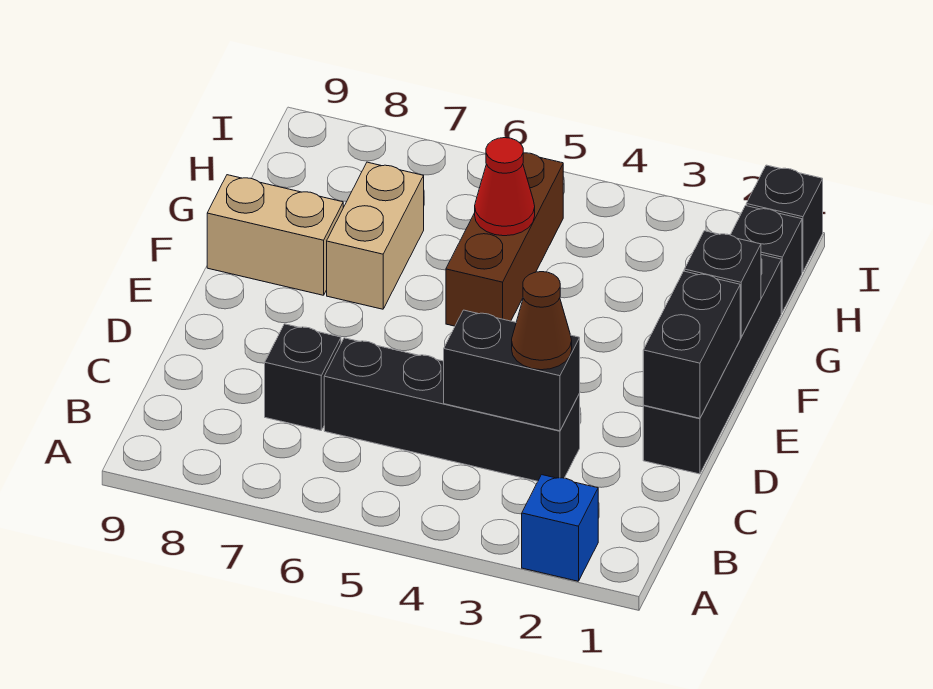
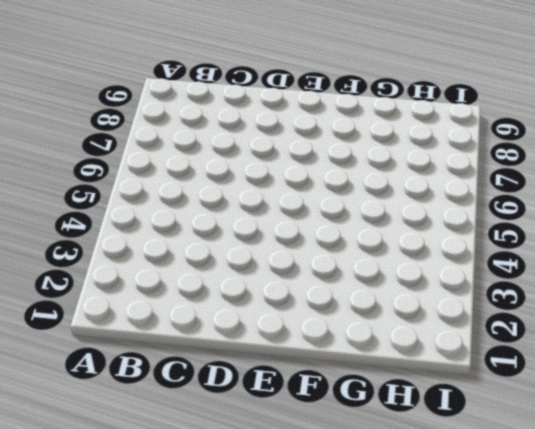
none -> blue 1x1 brick [522,475,598,581]
none -> black 1x4 brick [324,338,580,481]
none -> black 1x1 brick [265,324,341,431]

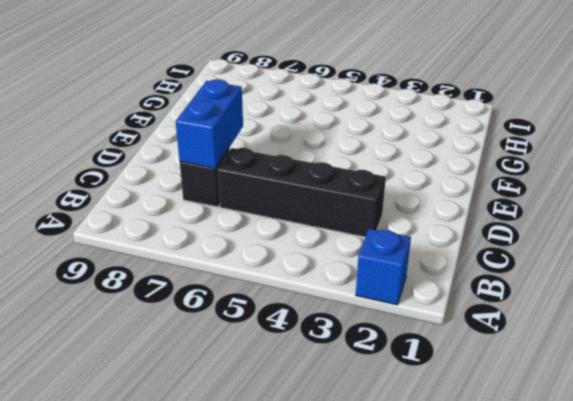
blue 1x2 brick [176,80,243,169] -> none
none -> black 1x4 brick [643,255,781,474]
none -> brown 1x3 brick [446,153,563,326]
none -> tan 1x2 brick [327,162,424,309]

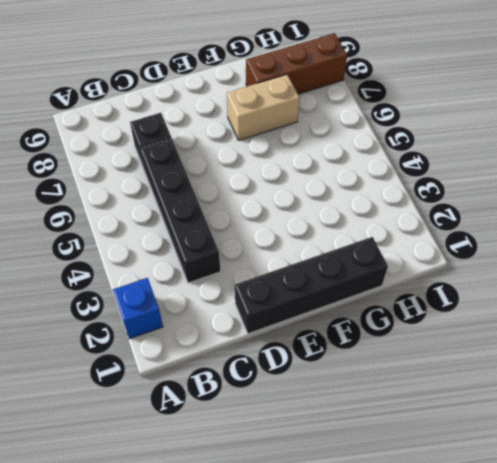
brown 1x3 brick [246,33,347,94] -> brown 1x3 brick moved to [446,153,563,326]
none -> tan 1x2 brick [207,175,343,295]
none -> black 1x1 brick [731,206,802,312]
none -> black 1x1 brick [746,165,823,272]

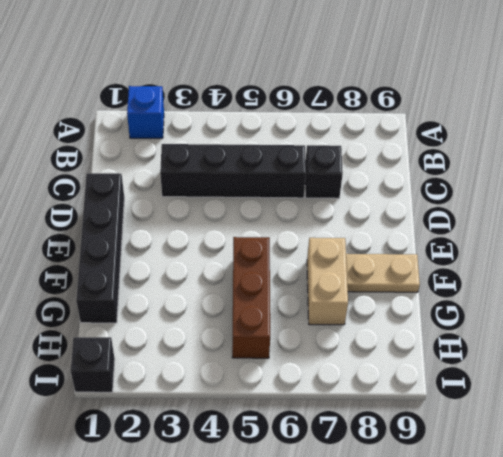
tan 1x2 plate [346,254,420,292] -> tan 1x2 brick [207,175,343,295]
none -> black 1x1 brick [731,206,802,312]
none -> black 1x2 brick [444,310,580,431]
none -> black 1x2 brick [643,271,740,418]

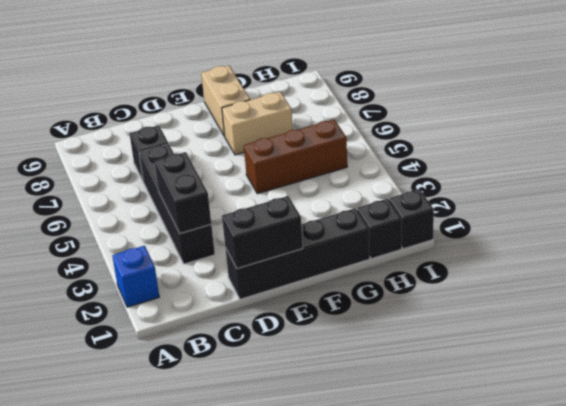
none -> black 1x1 brick [684,231,761,337]
none -> red 1x1 cone [475,138,535,236]
none -> brown 1x1 cone [512,272,572,370]

